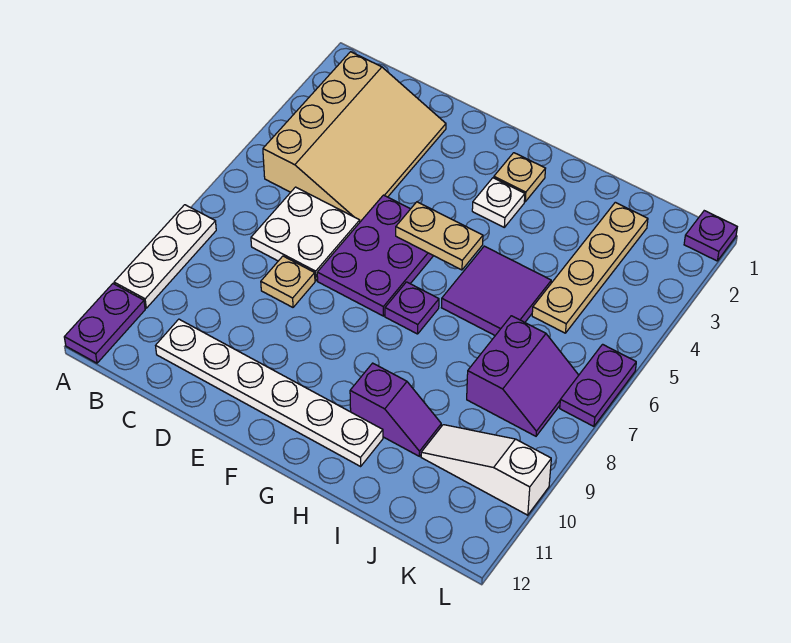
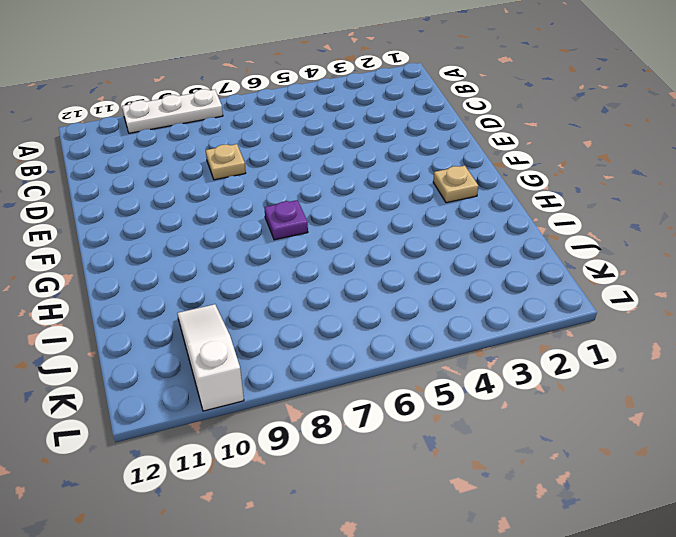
none -> purple 1x2 plate [64,284,145,363]
none -> tan 3x4 slope [263,52,446,222]
none -> white 2x2 plate [251,187,360,281]

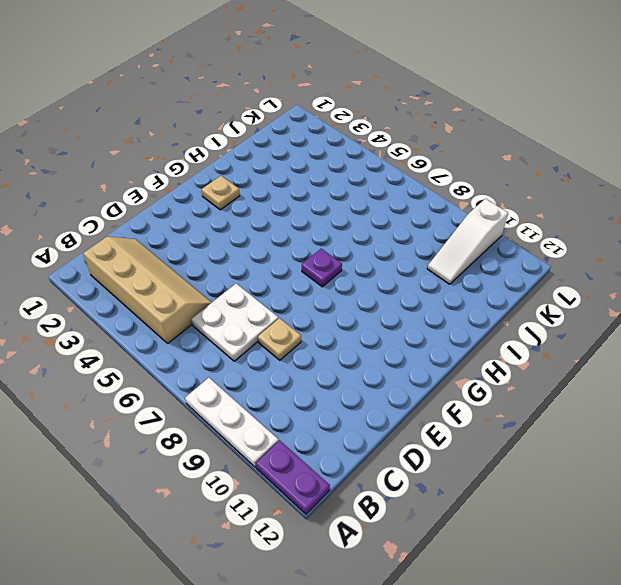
tan 2x4 slope [83,237,212,343] -> tan 3x4 slope [263,52,446,222]
none -> white 1x6 plate [156,319,383,466]
none -> purple 2x3 plate [317,195,433,316]
none -> white 1x1 plate [472,178,525,227]

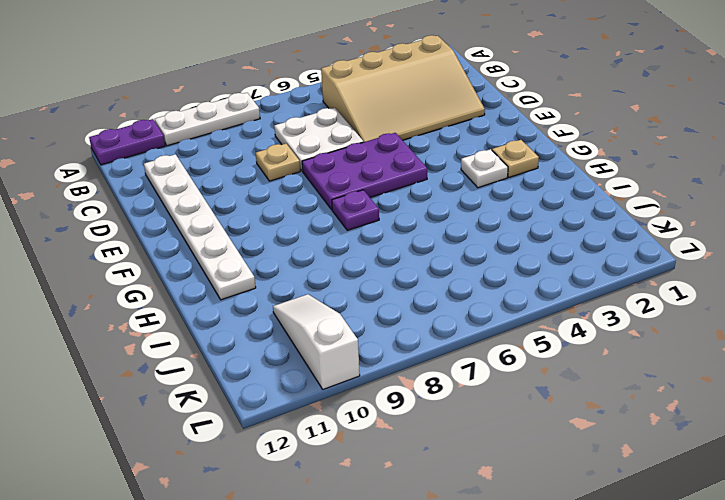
none -> purple 2x2 tile [441,246,551,335]
none -> purple 1x2 slope [350,363,441,456]
none -> tan 1x4 plate [532,202,648,333]

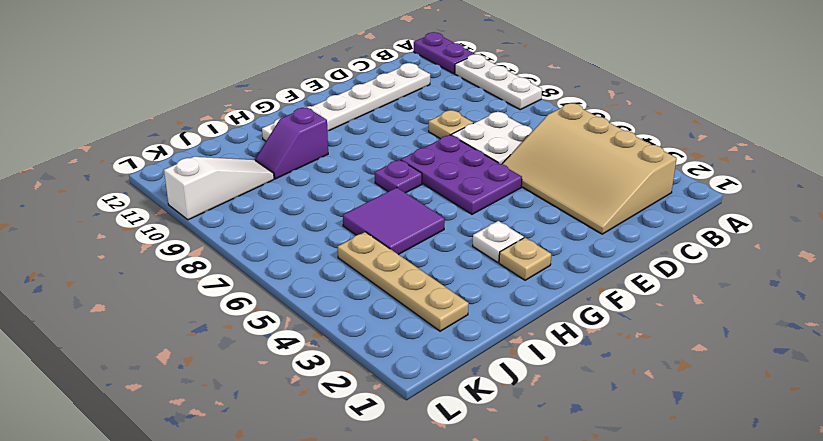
none -> purple 2x2 slope [467,316,579,436]
none -> purple 1x1 plate [684,211,737,261]
none -> purple 1x2 plate [560,344,636,426]

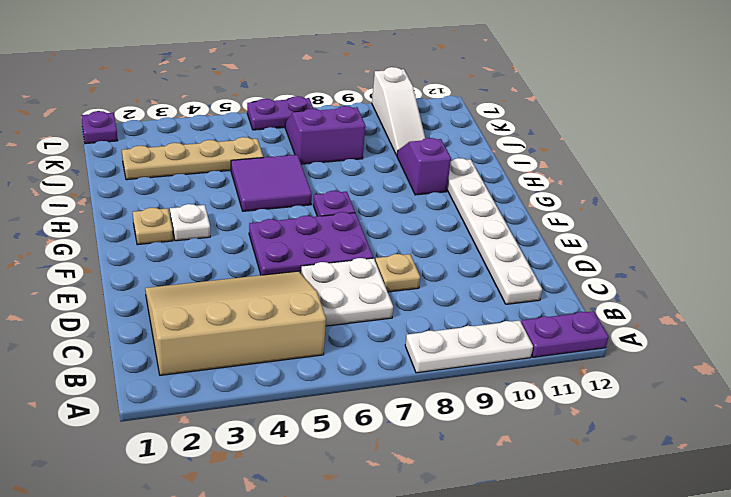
none -> tan 1x2 plate [396,202,483,270]

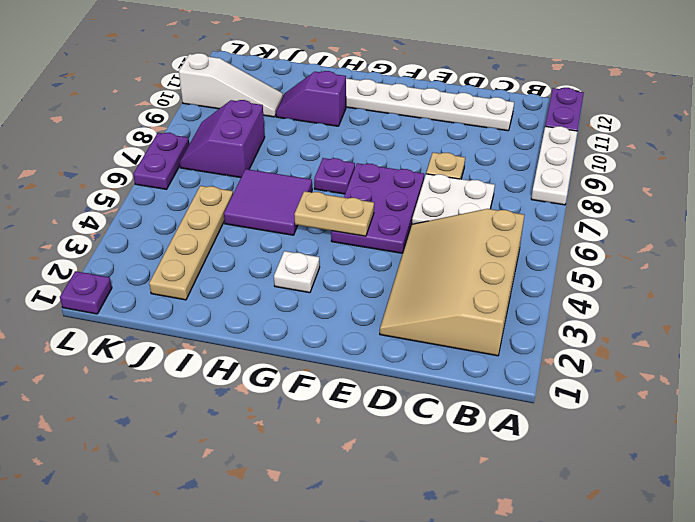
none -> tan 1x1 plate [494,153,546,202]

